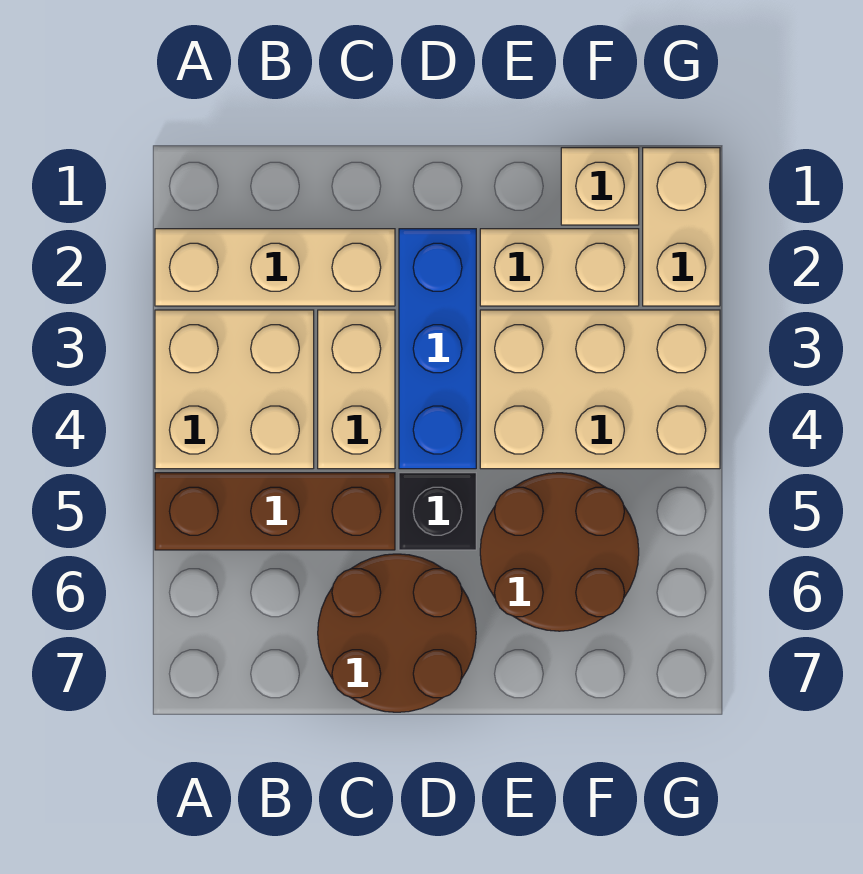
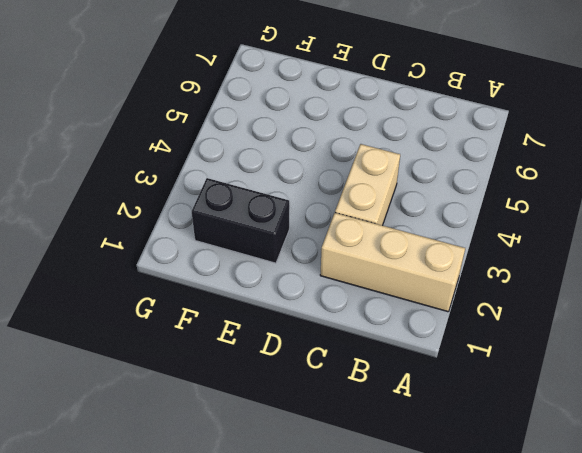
black 1x2 brick [192,178,289,263] -> tan 1x2 brick [480,229,639,306]
none -> tan 2x2 brick [155,310,314,469]
none -> brown 1x3 brick [155,473,395,550]
none -> brown 2x2 round brick [318,554,476,712]

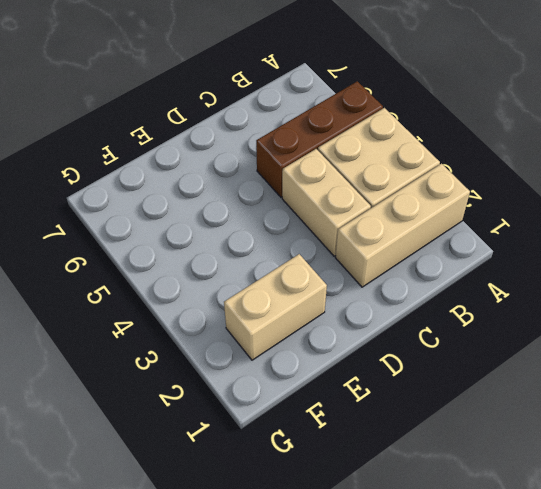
none -> brown 2x2 round brick [318,554,476,712]
none -> blue 1x3 brick [399,229,476,469]
none -> black 1x1 brick [399,473,476,550]

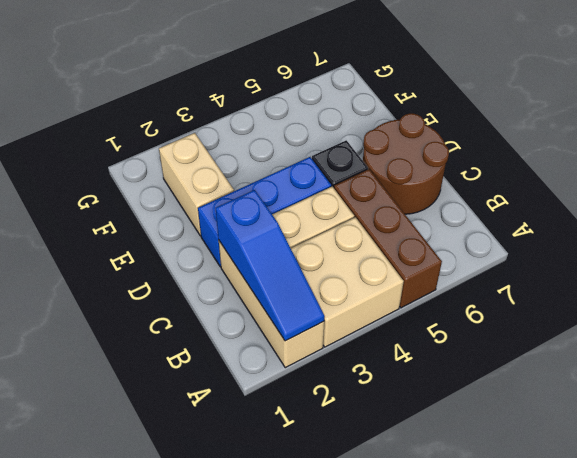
blue 1x3 slope [216,190,325,341] -> none
none -> tan 2x3 brick [480,310,720,469]
none -> brown 2x2 round brick [480,473,639,631]
none -> tan 1x1 brick [561,148,639,225]

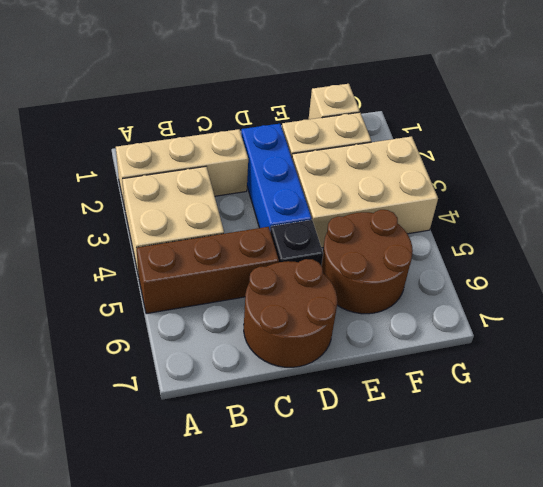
none -> tan 1x2 brick [318,310,395,469]
none -> tan 1x2 brick [643,148,720,306]

